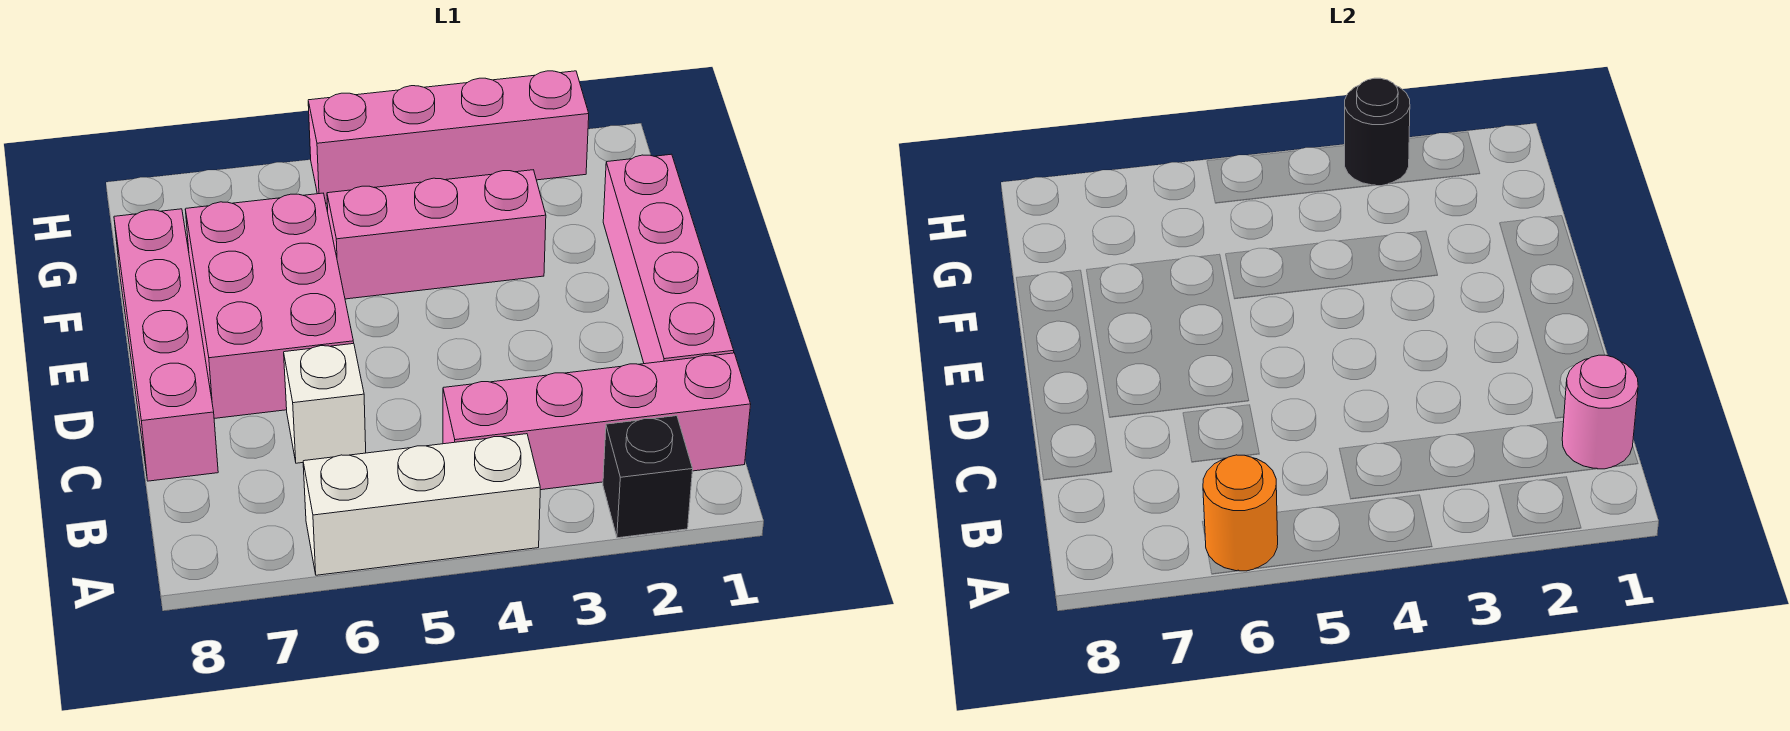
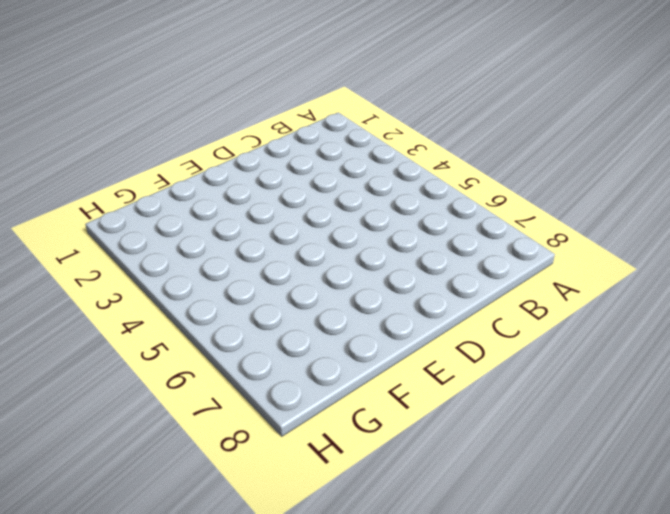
none -> black 1x1 brick [603,416,693,538]
none -> white 1x3 brick [303,434,540,575]
none -> pink 1x4 brick [443,353,751,490]

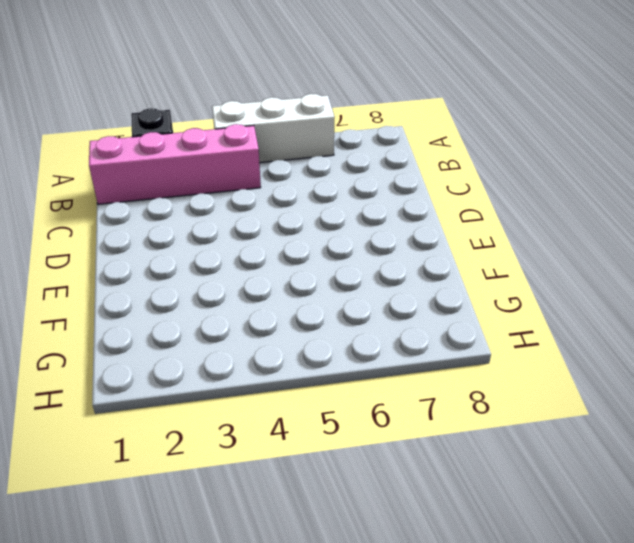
none -> pink 1x4 brick [603,154,734,364]
none -> white 1x1 brick [284,344,366,463]
none -> pink 1x4 brick [114,209,218,481]

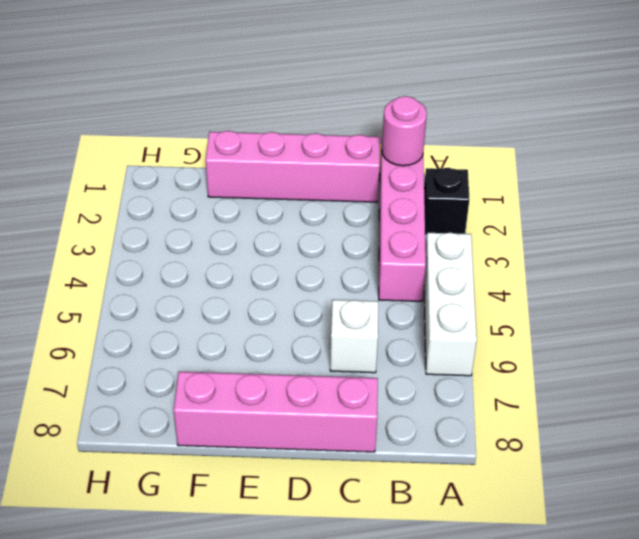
none -> pink 2x3 brick [185,193,354,418]
none -> pink 1x3 brick [327,170,546,299]
none -> pink 1x4 brick [308,71,589,203]

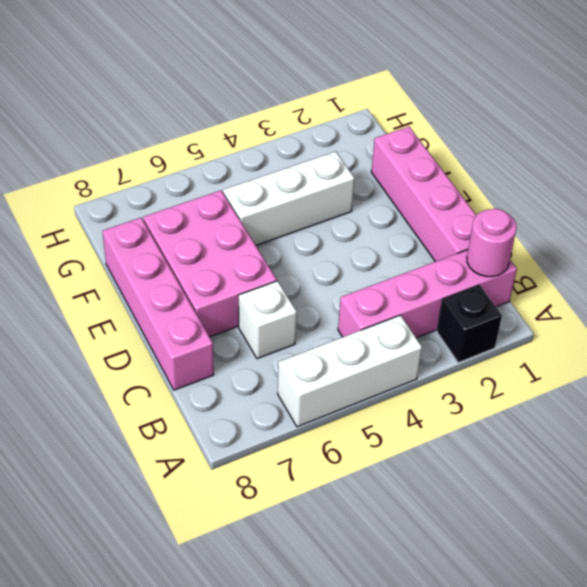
white 1x3 brick [223,151,354,245] -> pink 1x3 brick [327,170,546,299]
none -> pink 1x4 brick [308,71,589,203]
none -> orange 1x1 round brick [1203,455,1278,571]
none -> black 1x1 round brick [1345,78,1410,186]

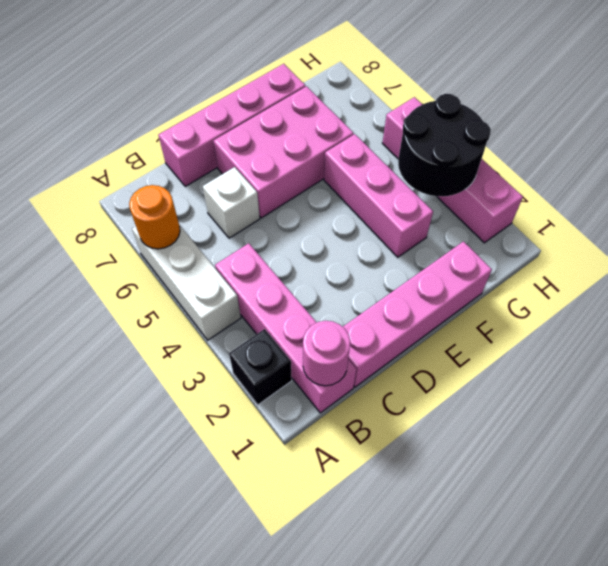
black 2x2 round brick [398,94,491,196] -> black 1x1 round brick [1345,78,1410,186]

